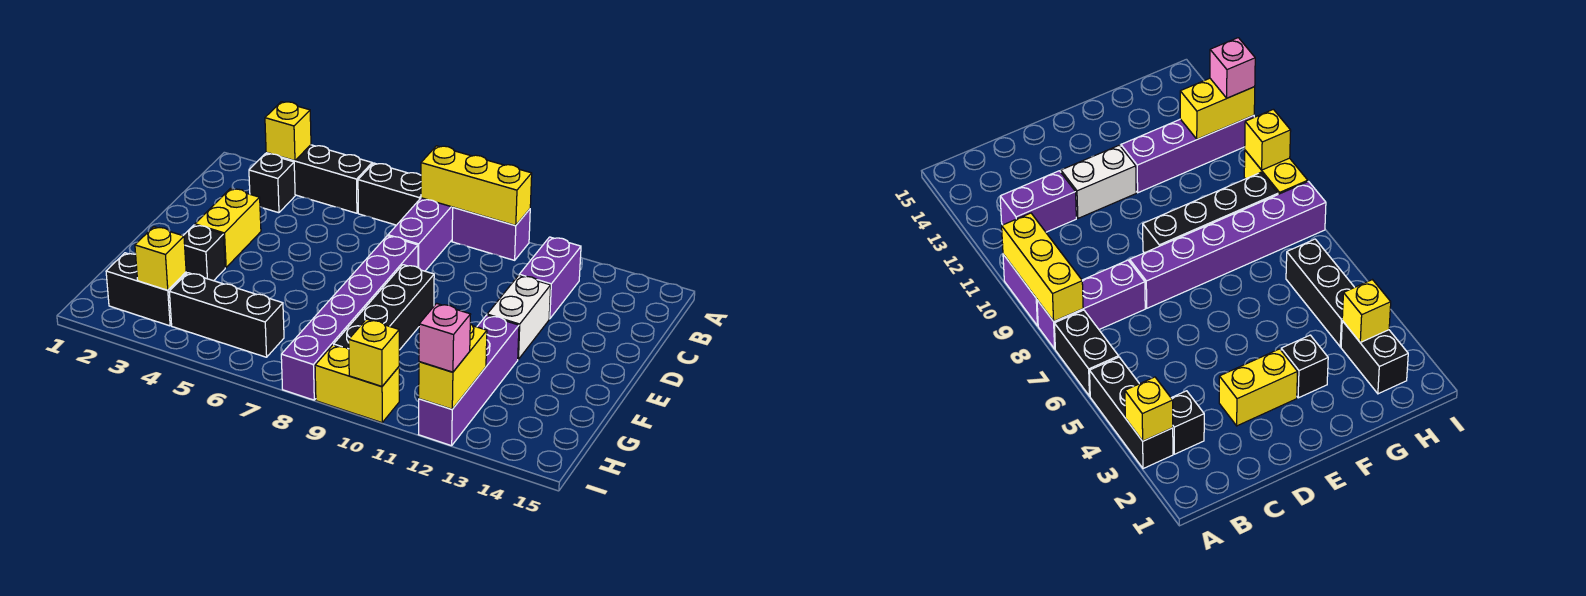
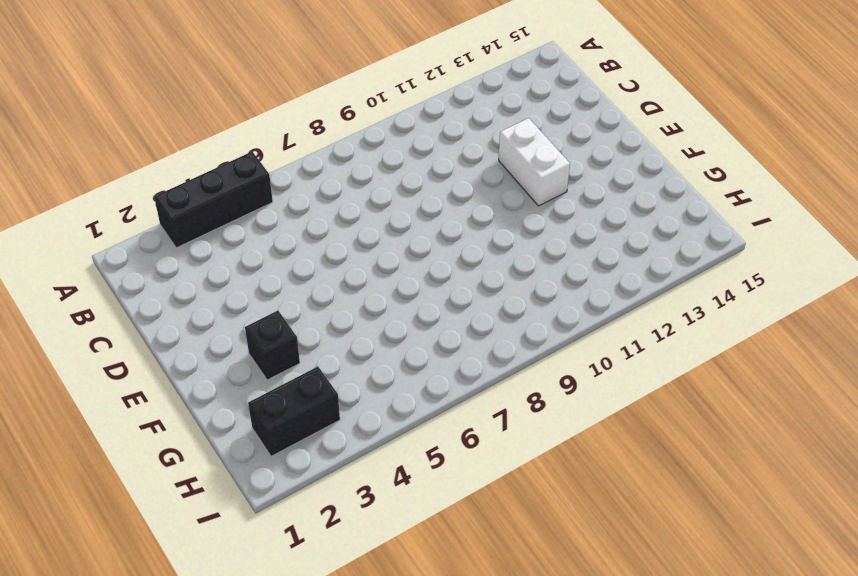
none -> black 1x2 brick [358,163,421,225]
none -> purple 1x3 brick [388,198,453,271]
none -> purple 1x2 brick [452,207,530,260]

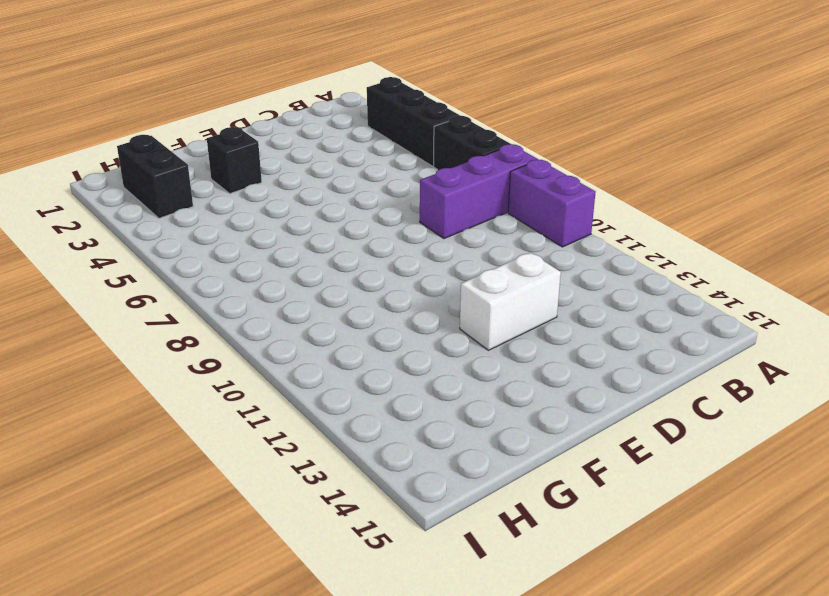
none -> black 1x1 brick [249,154,295,213]
none -> purple 1x2 brick [519,237,581,319]
none -> yellow 1x2 brick [195,189,261,268]

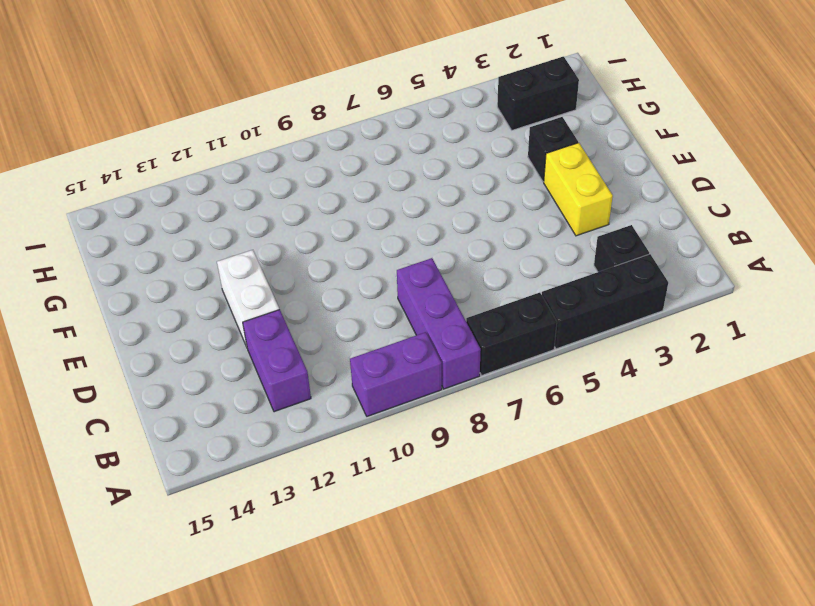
none -> purple 1x6 brick [281,236,418,400]
none -> black 1x4 brick [334,265,434,350]
none -> purple 1x4 brick [419,315,519,446]

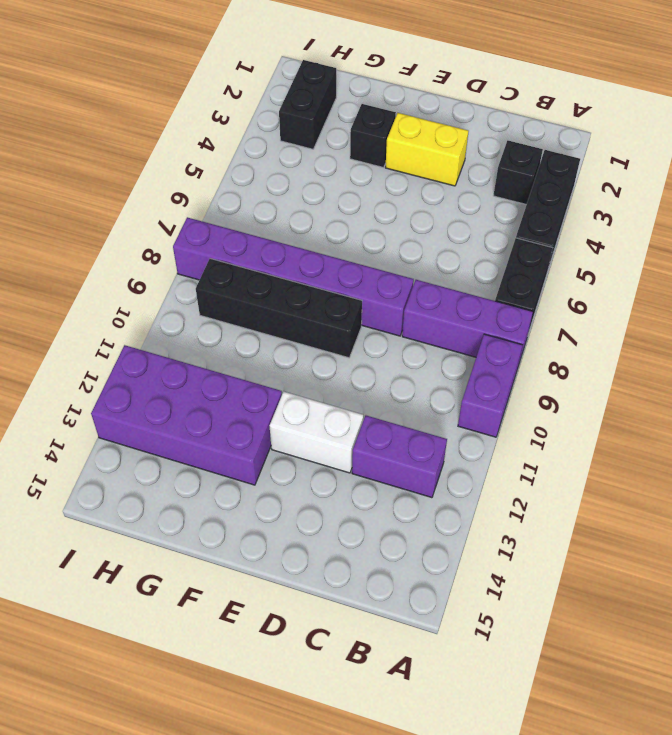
purple 2x4 brick [91,345,282,485] -> purple 1x4 brick [419,315,519,446]
none -> black 1x3 brick [169,273,284,357]
none -> yellow 1x2 brick [315,345,399,423]
none -> yellow 1x1 brick [265,102,311,161]

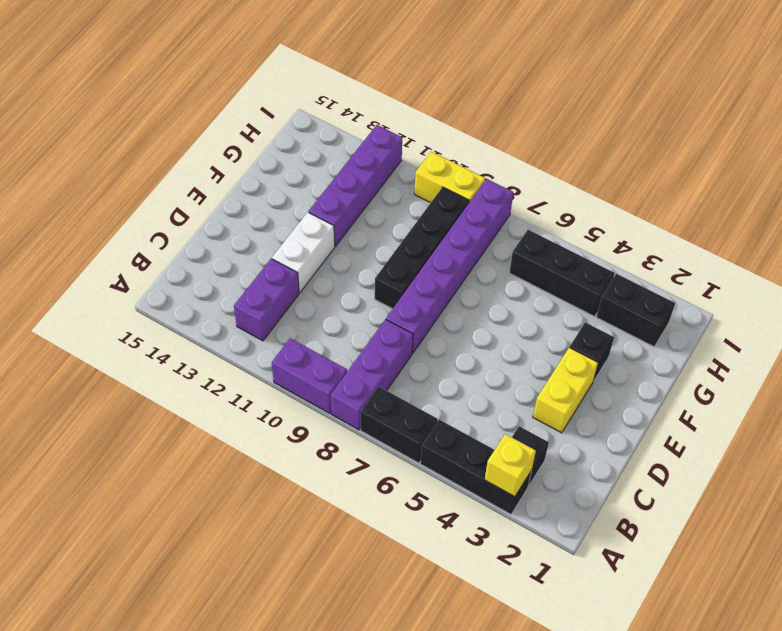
none -> yellow 1x3 brick [421,146,532,225]
none -> yellow 1x1 brick [135,227,186,290]
none -> yellow 1x2 brick [419,324,487,409]

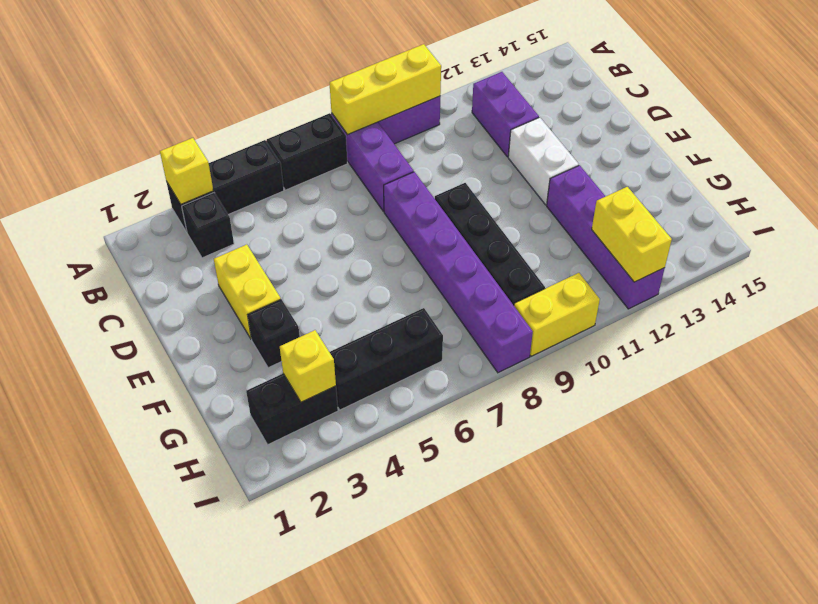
none -> yellow 1x1 brick [349,319,399,386]
none -> pink 1x1 brick [419,303,471,372]

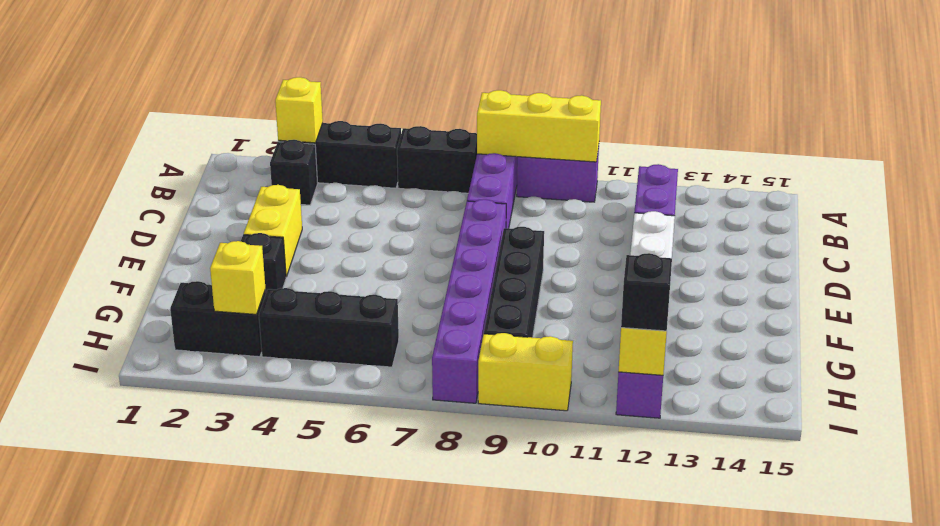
black 1x1 brick [621,253,672,331] -> pink 1x1 brick [419,303,471,372]
none -> yellow 1x1 brick [349,319,399,386]

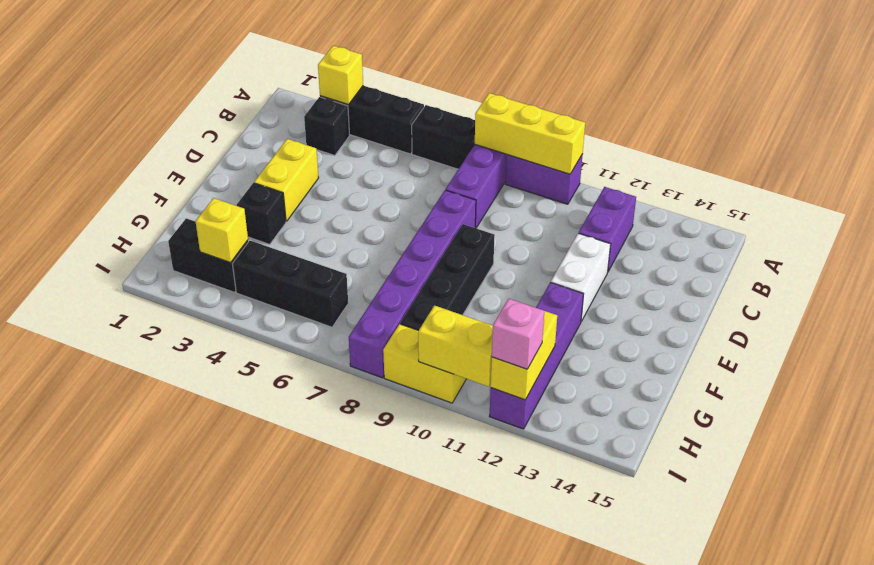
yellow 1x2 brick [418,306,493,387] -> yellow 1x1 brick [349,319,399,386]

